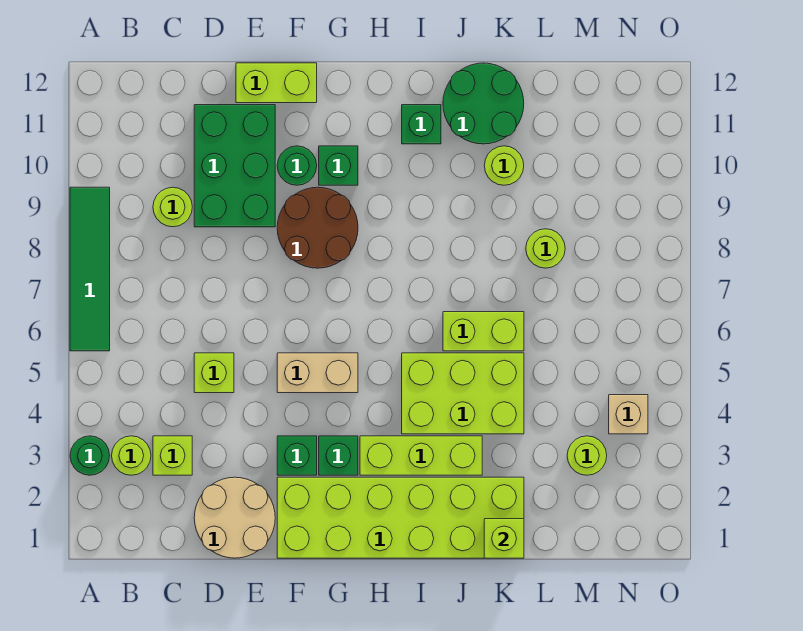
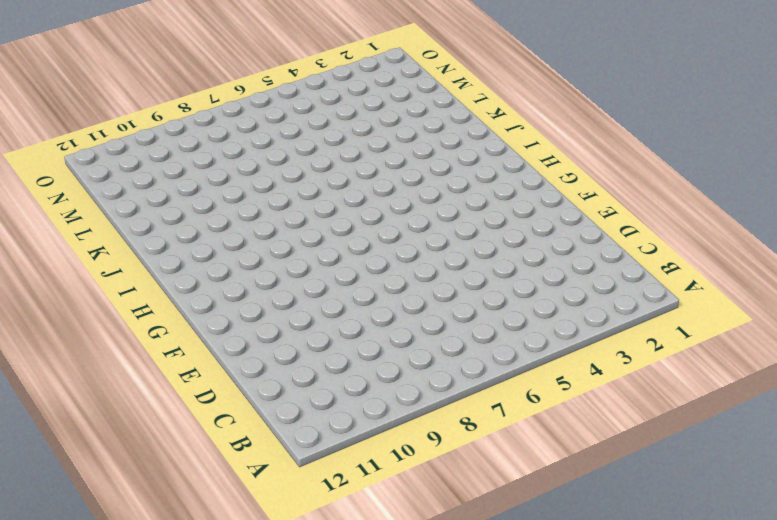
none -> green 1x1 round brick [70,436,110,475]
none -> green 1x4 tile [70,187,110,351]
none -> lime 1x1 round brick [112,436,151,475]

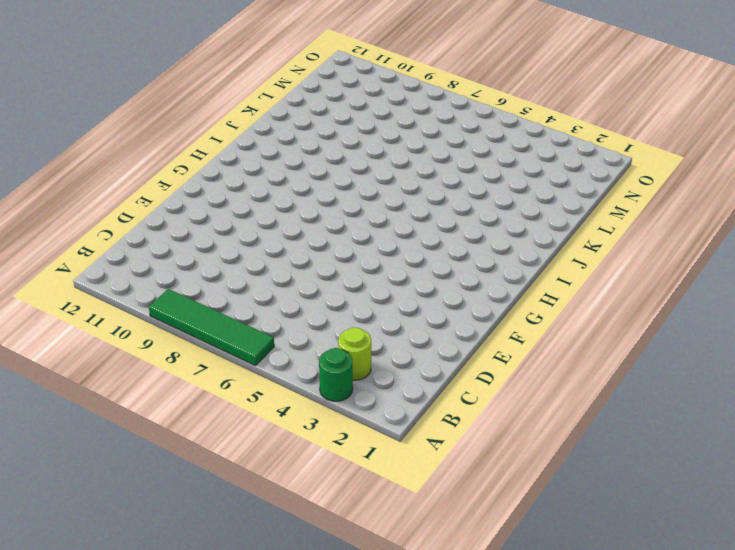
none -> lime 1x1 brick [153,436,192,475]
none -> lime 1x1 round brick [153,187,192,227]
none -> tan 2x2 round brick [194,477,275,558]

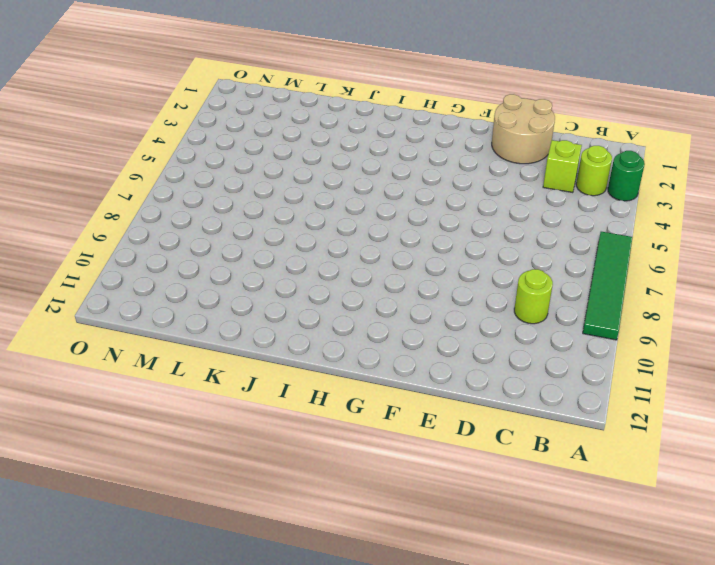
none -> lime 1x1 brick [194,353,234,393]
none -> green 2x3 brick [194,105,275,227]
none -> lime 1x2 brick [236,63,317,103]

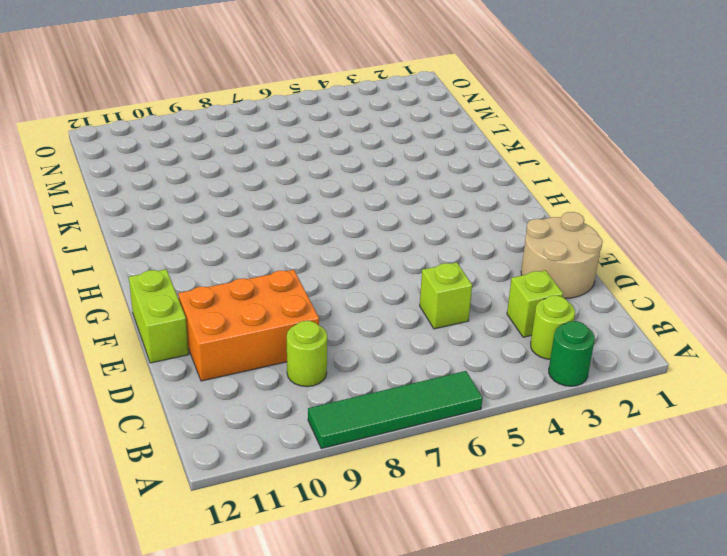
orange 2x3 brick [178,270,319,381] -> green 2x3 brick [194,105,275,227]
none -> lime 2x6 brick [277,477,524,558]
none -> green 1x1 brick [277,436,317,475]
none -> tan 1x2 brick [277,353,358,393]

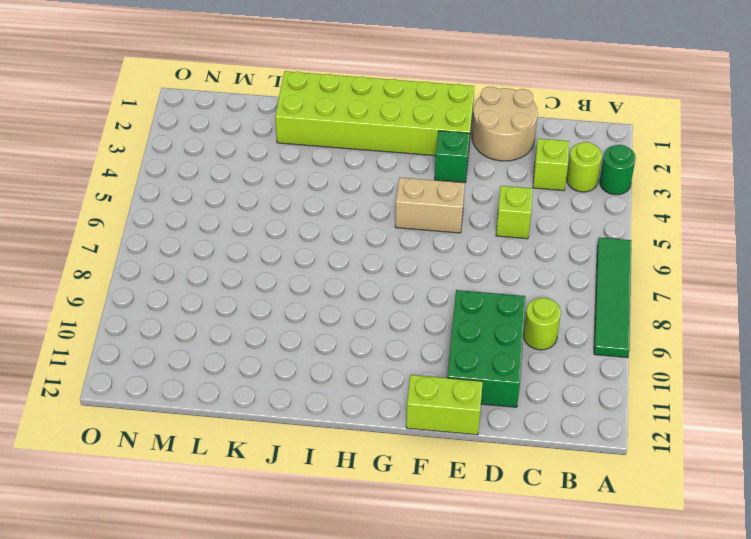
none -> brown 2x2 round brick [277,187,358,268]
none -> green 1x1 round brick [277,146,317,185]
none -> green 1x1 brick [319,436,358,475]

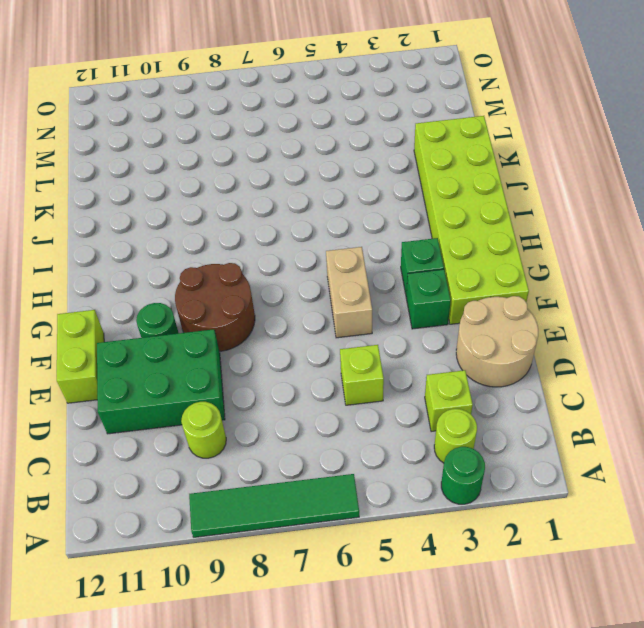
none -> green 1x1 brick [319,146,358,185]
none -> lime 1x3 brick [360,436,482,475]
none -> lime 2x3 brick [402,353,524,434]

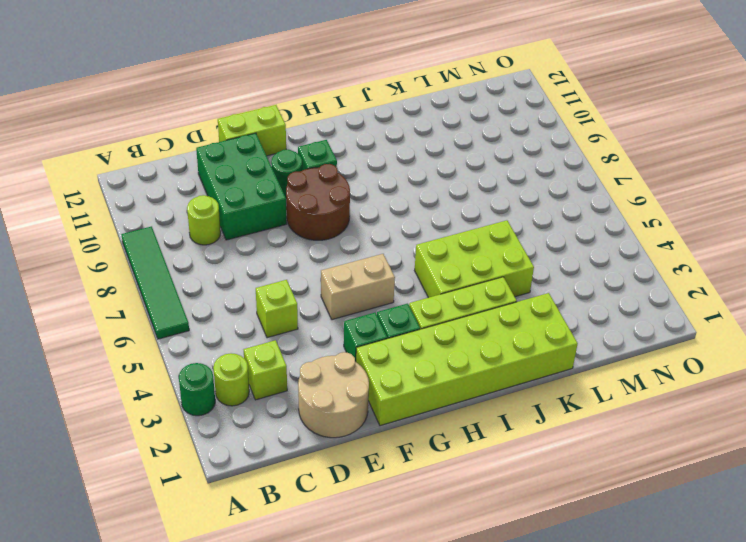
none -> green 1x1 brick [402,105,441,144]
none -> lime 1x2 brick [443,312,524,351]
none -> green 2x2 round brick [443,63,524,144]

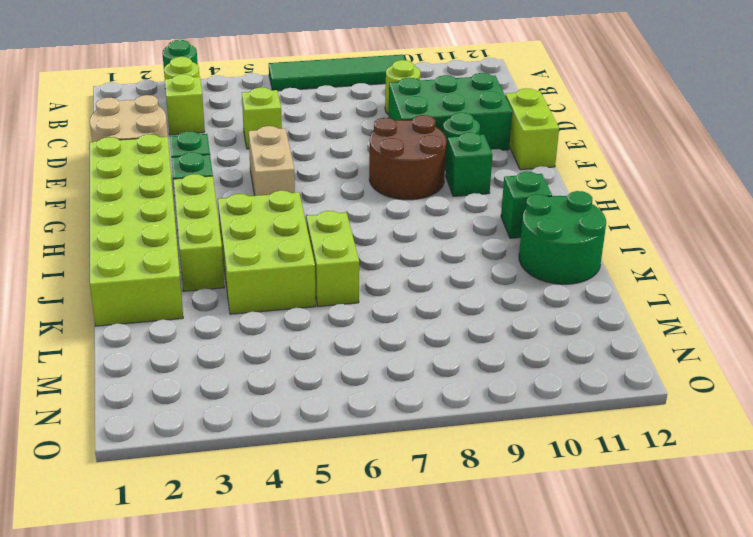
none -> lime 1x1 round brick [484,146,524,185]
none -> lime 1x1 round brick [526,229,565,268]
none -> lime 1x1 round brick [567,436,607,475]

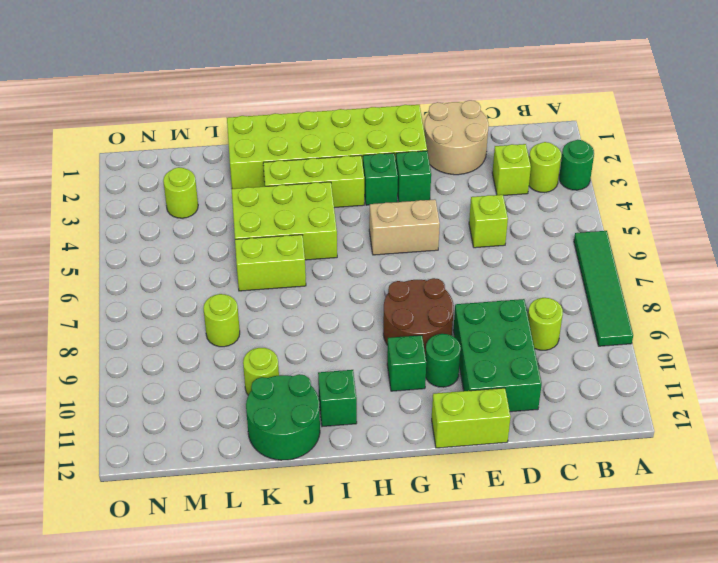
none -> tan 1x1 brick [609,395,648,434]
none -> lime 1x1 brick [484,519,524,558]

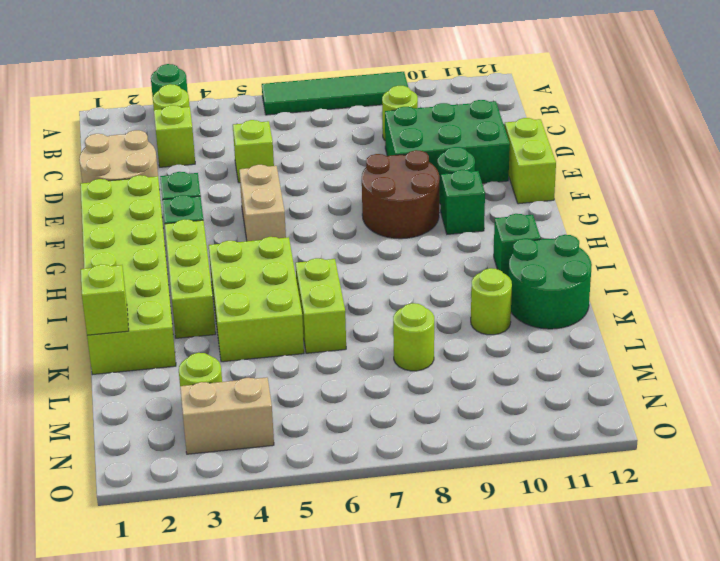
tan 1x2 brick [180,377,274,454] -> tan 1x1 brick [609,395,648,434]

